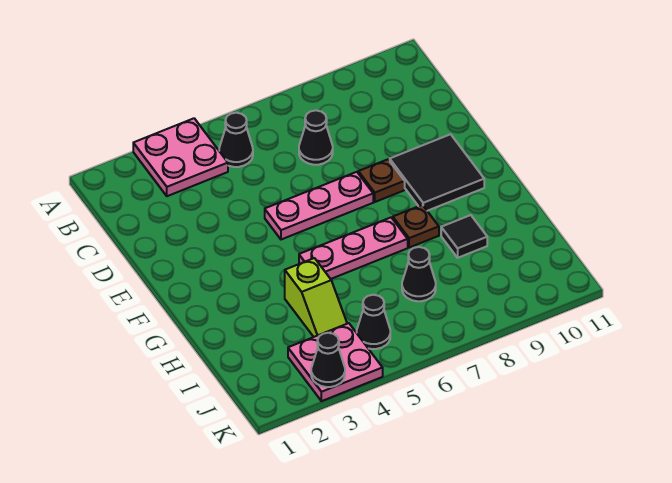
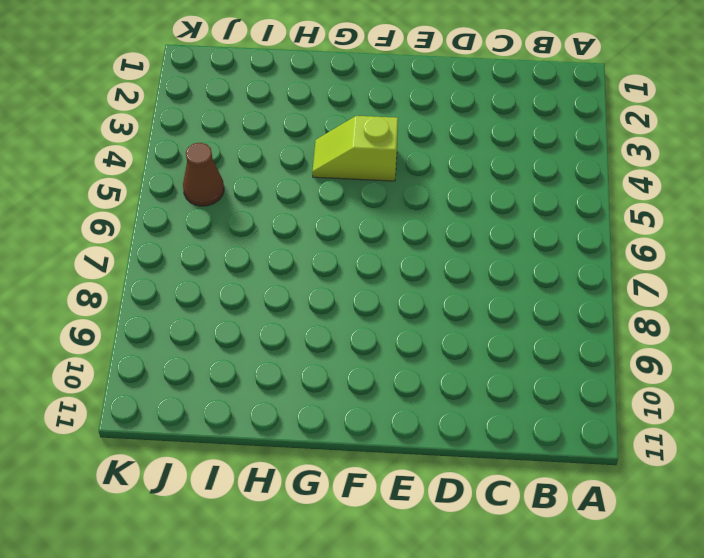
lime 1x2 slope [312,116,398,181] -> lime 1x2 slope moved to [285,258,347,337]
brown 1x1 cone [183,143,224,206] -> black 1x1 cone [357,295,390,349]
none -> pink 2x2 plate [133,118,228,196]
none -> black 1x1 cone [219,113,253,167]
none -> black 1x1 cone [299,110,333,165]

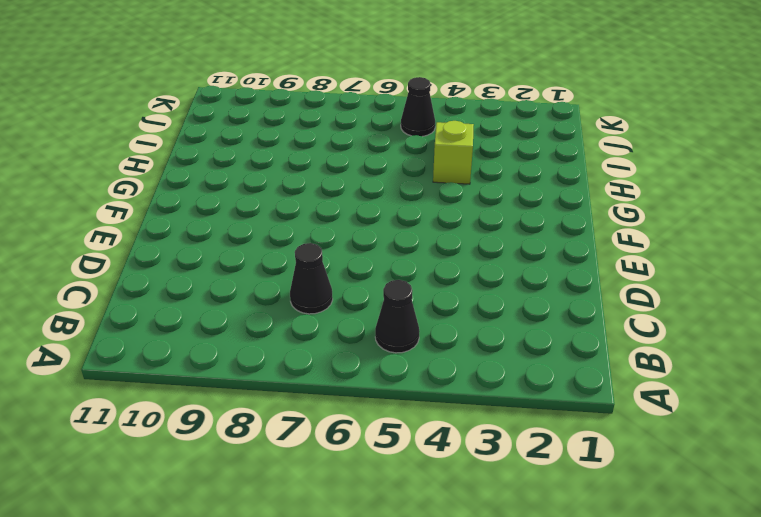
none -> pink 2x2 plate [133,118,228,196]
none -> pink 1x3 plate [265,172,373,240]
none -> brown 1x1 plate [358,159,405,202]

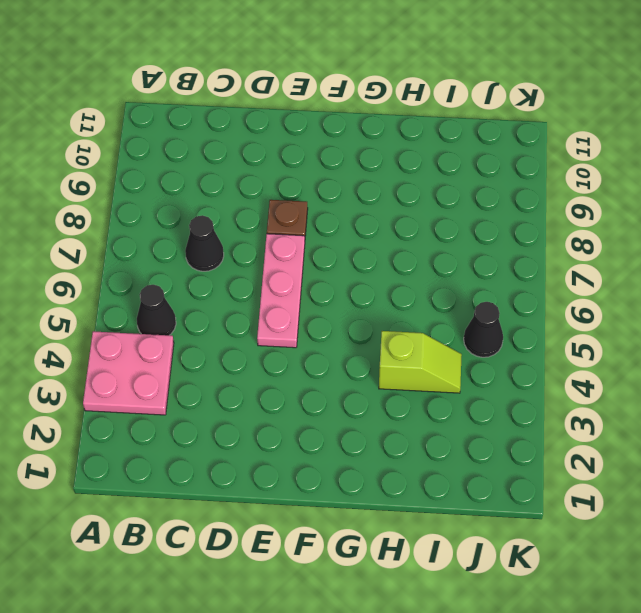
none -> black 2x2 tile [390,134,484,211]
none -> pink 1x3 plate [299,218,408,279]
none -> brown 1x1 plate [393,205,439,248]

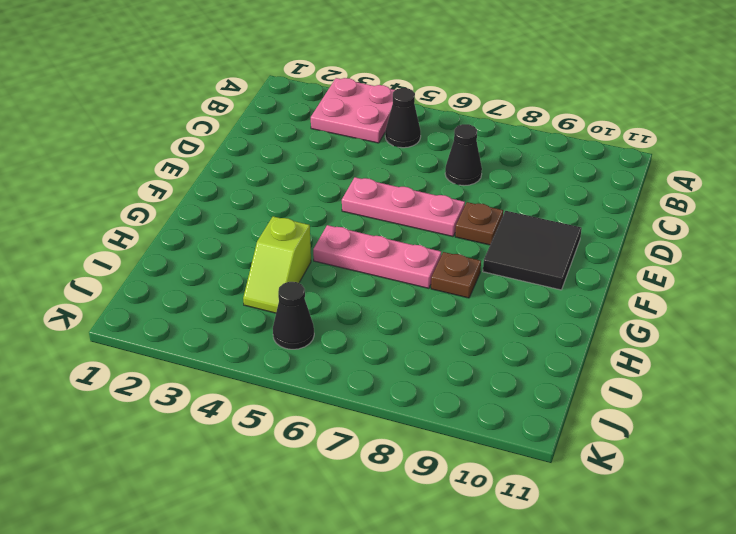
none -> black 1x1 tile [441,215,487,258]
none -> black 1x1 cone [402,247,436,301]
none -> pink 2x2 plate [288,323,383,401]

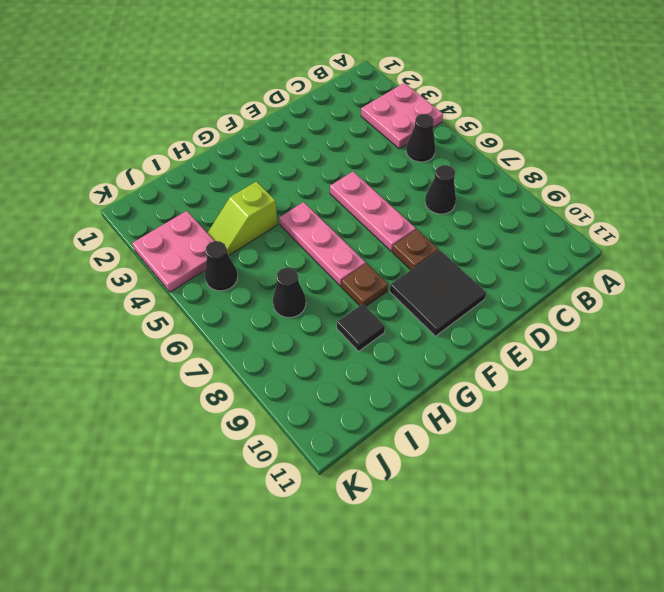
none -> black 1x1 cone [311,333,345,387]

